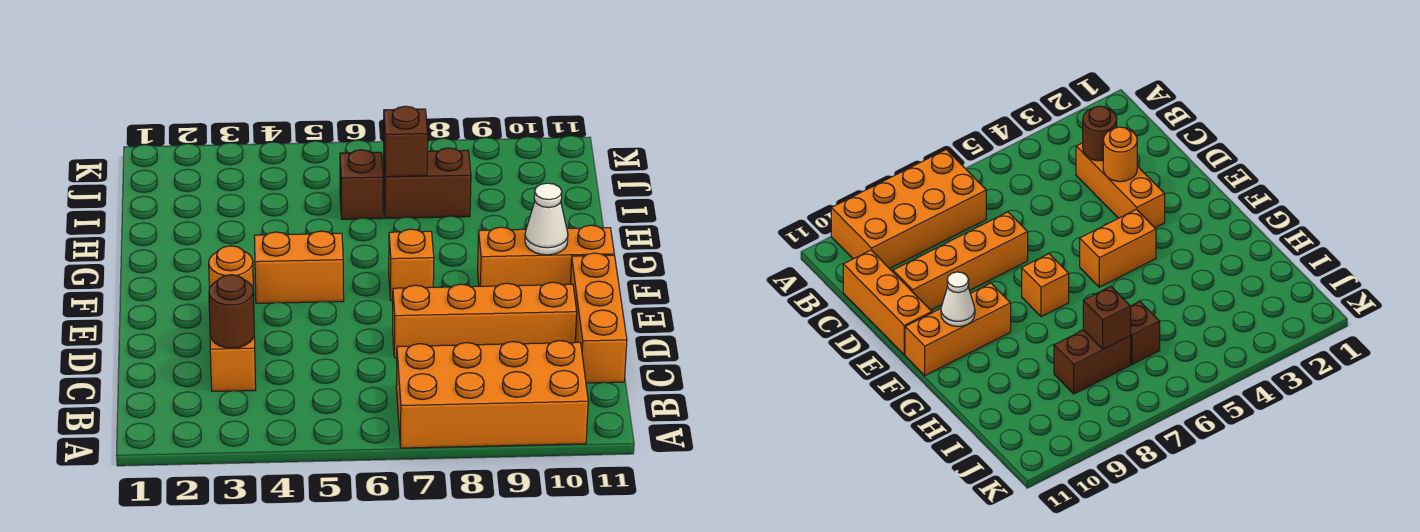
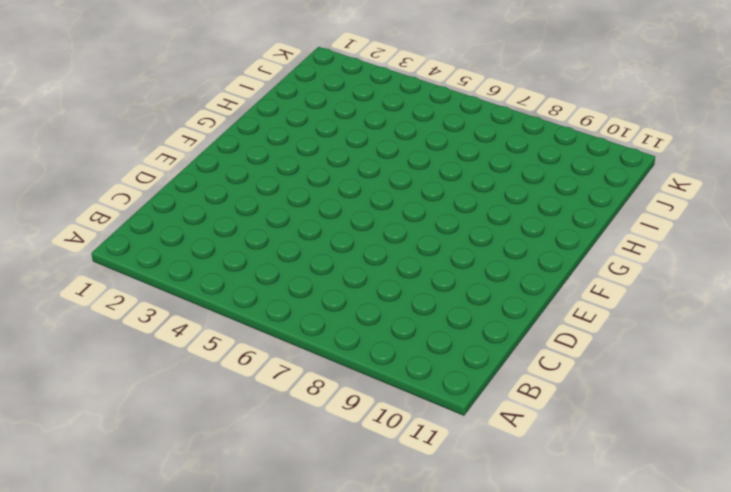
none -> orange 2x4 brick [396,340,588,448]
none -> orange 1x3 brick [210,336,256,391]
none -> orange 1x3 brick [570,253,627,383]

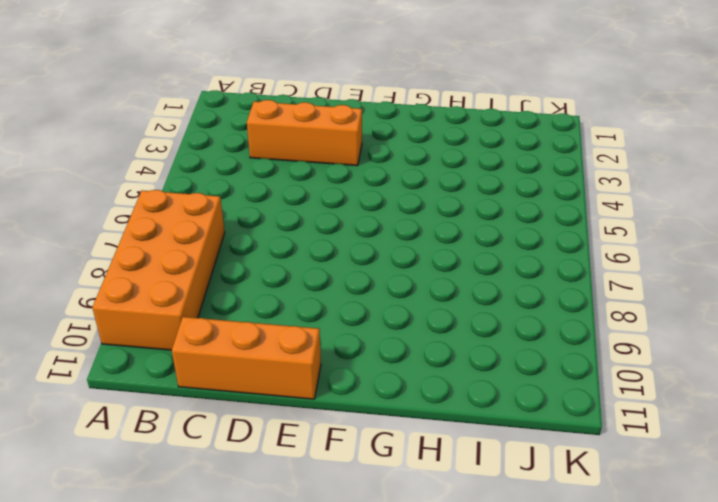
none -> orange 1x4 brick [393,282,577,358]
none -> orange 1x2 brick [254,231,344,303]
none -> orange 1x1 brick [389,229,434,301]

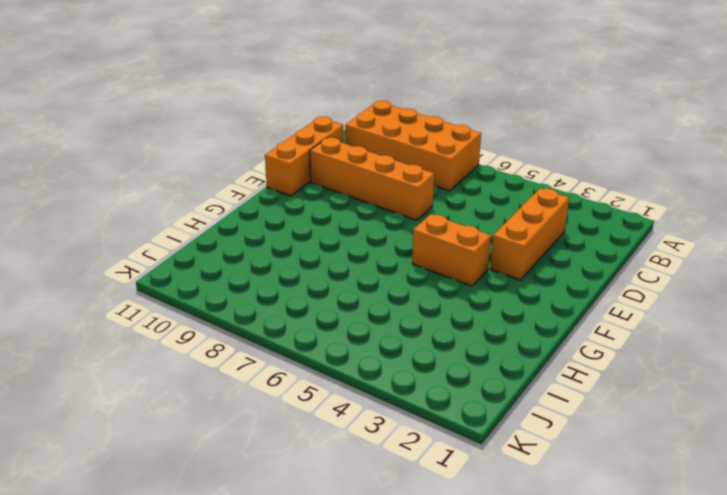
none -> orange 1x1 brick [389,229,434,301]
none -> orange 1x3 brick [478,225,614,286]
none -> brown 1x1 brick [340,150,383,219]

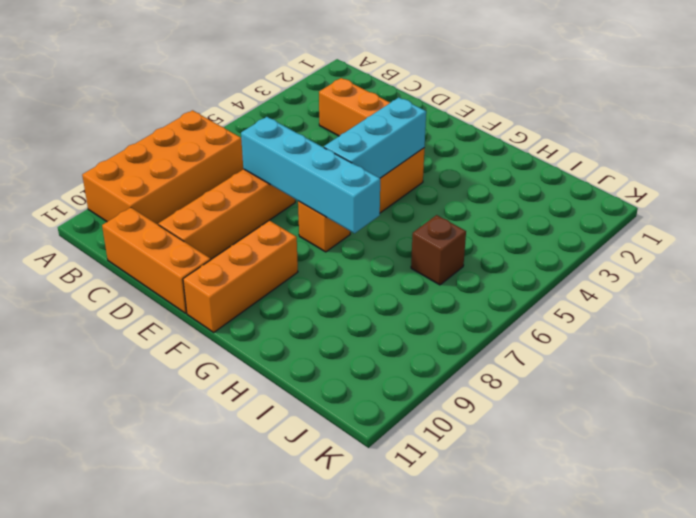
cyan 1x4 brick [241,117,380,233] -> none
cyan 1x3 brick [324,98,426,178] -> none
none -> brown 1x2 brick [383,148,471,219]
none -> brown 1x1 round brick [209,275,254,348]
none -> orange 1x1 round brick [209,246,253,289]

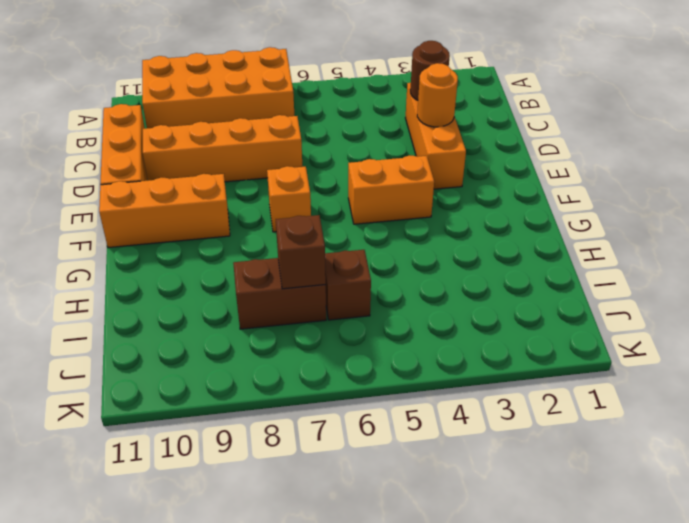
none -> white 1x1 cone [525,183,568,255]

